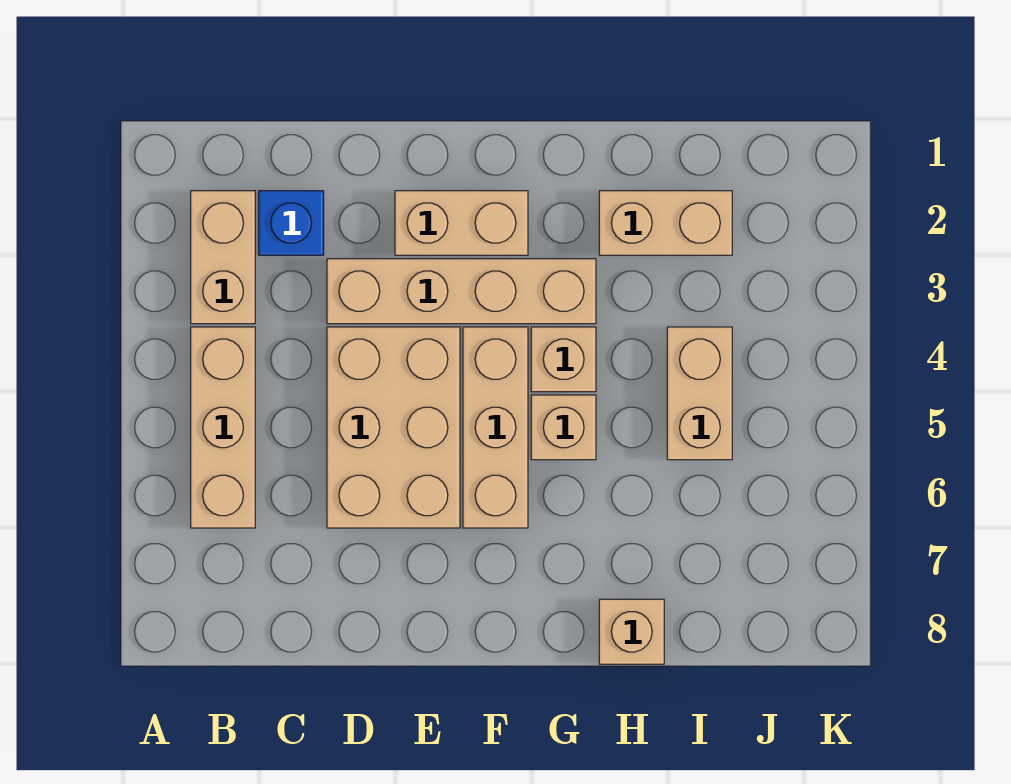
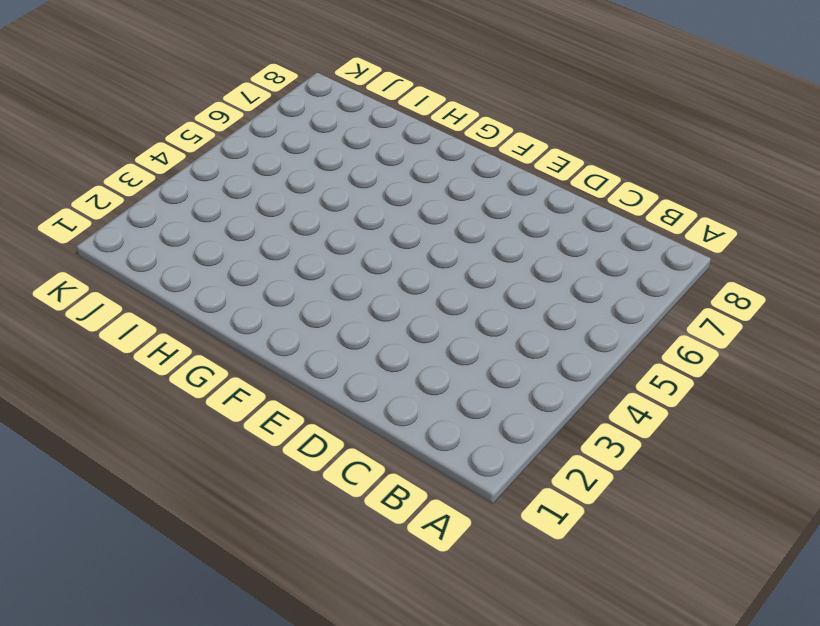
none -> tan 1x2 brick [191,191,255,324]
none -> tan 1x3 brick [191,327,255,528]
none -> blue 1x1 brick [259,191,324,255]

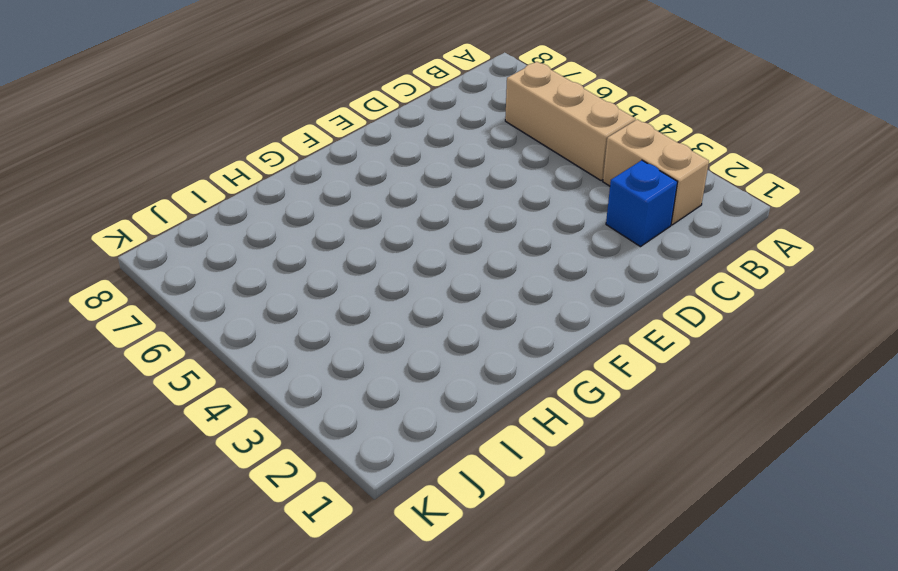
none -> tan 1x4 brick [327,259,596,324]
none -> tan 2x3 brick [327,327,460,528]
none -> tan 1x2 brick [395,191,528,255]

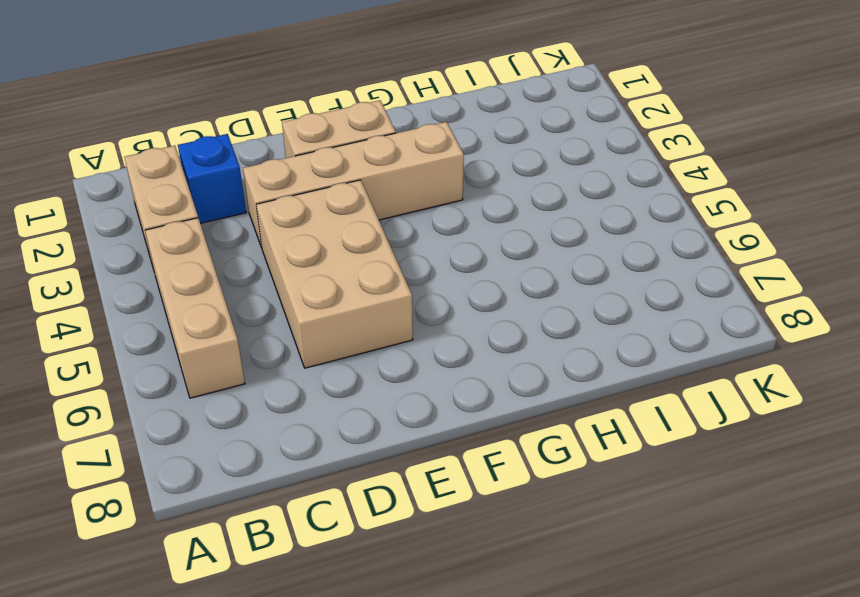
none -> tan 1x3 brick [463,327,528,528]
none -> tan 1x1 brick [531,327,596,392]
none -> tan 1x1 brick [531,395,596,460]

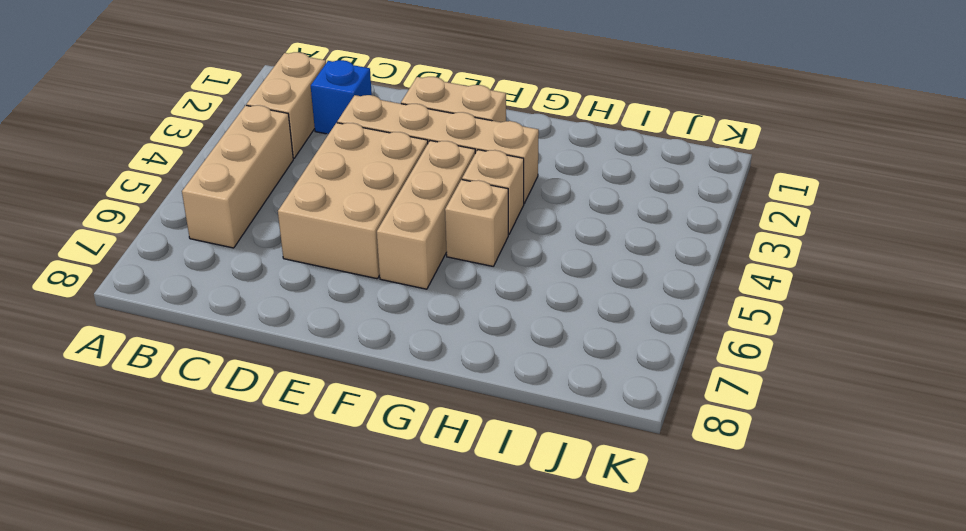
none -> tan 1x2 brick [599,191,732,255]
none -> tan 1x1 brick [599,599,664,664]
none -> tan 1x2 brick [667,327,732,460]

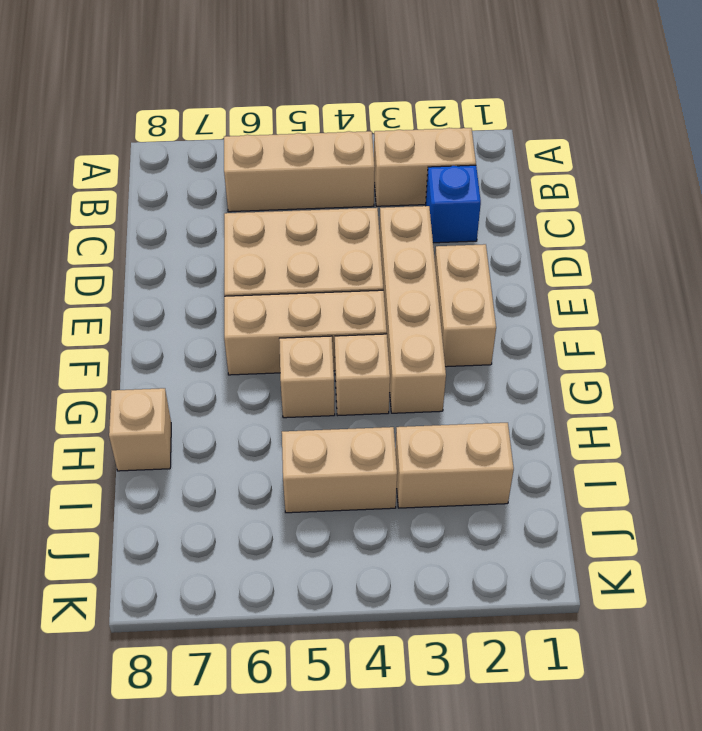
tan 1x2 brick [395,423,514,508] -> tan 1x2 brick turned to [599,191,732,255]

